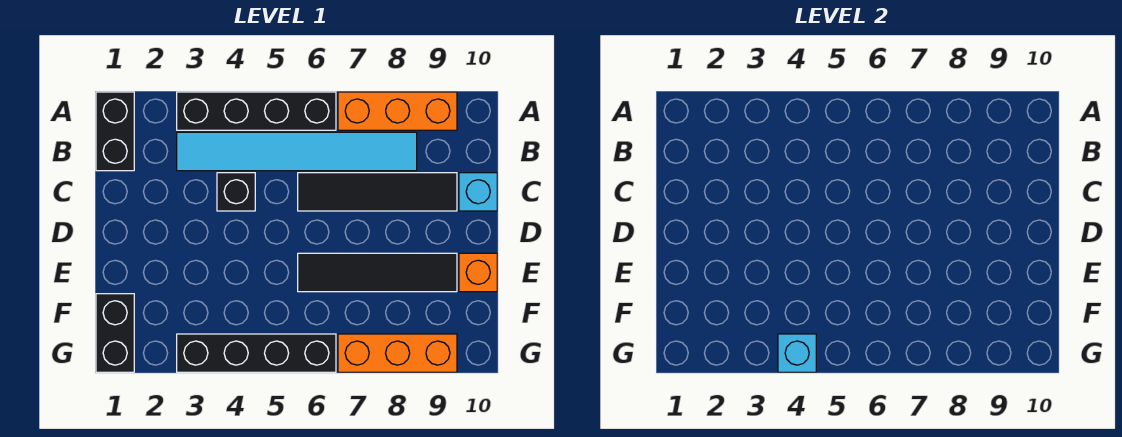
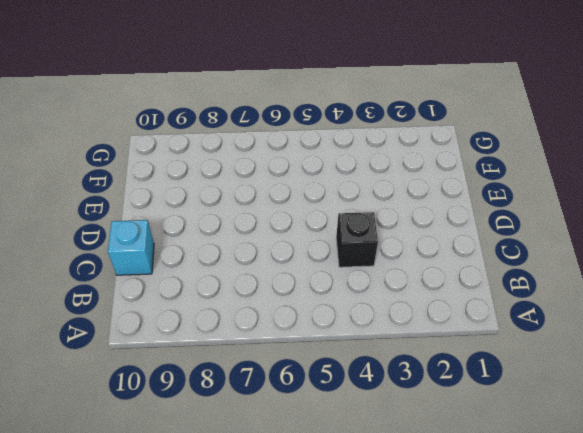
none -> black 1x2 brick [96,92,134,171]
none -> black 1x4 brick [177,92,336,130]
none -> orange 1x3 brick [338,92,457,130]

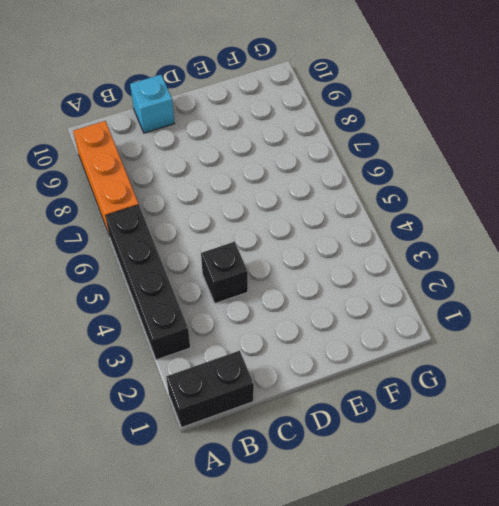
none -> cyan 1x6 tile [177,132,417,171]
none -> black 1x4 tile [298,173,457,211]
none -> black 1x4 tile [298,253,457,292]

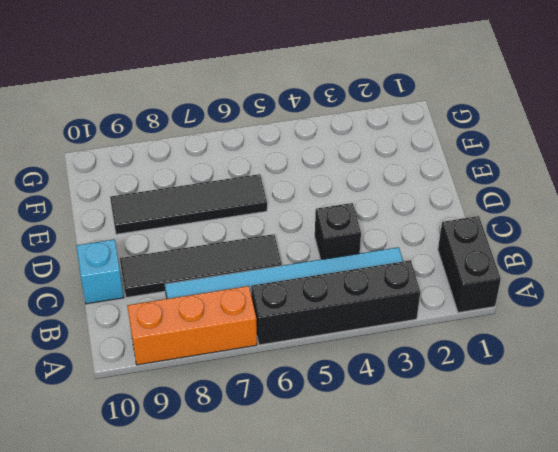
none -> orange 1x1 brick [459,253,497,292]
none -> black 1x2 brick [96,294,134,372]
none -> black 1x4 brick [177,334,336,372]

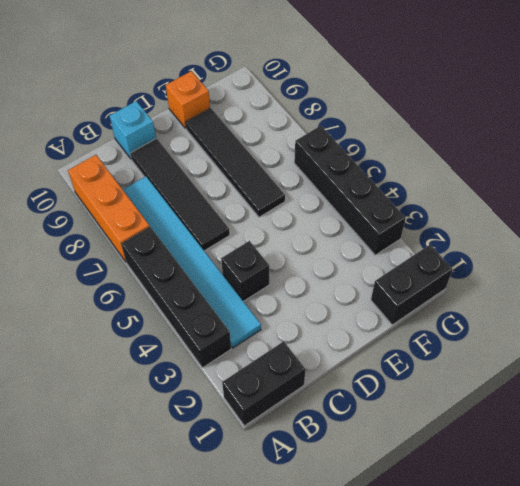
none -> orange 1x3 brick [338,334,457,372]
none -> cyan 1x1 brick [778,334,816,372]

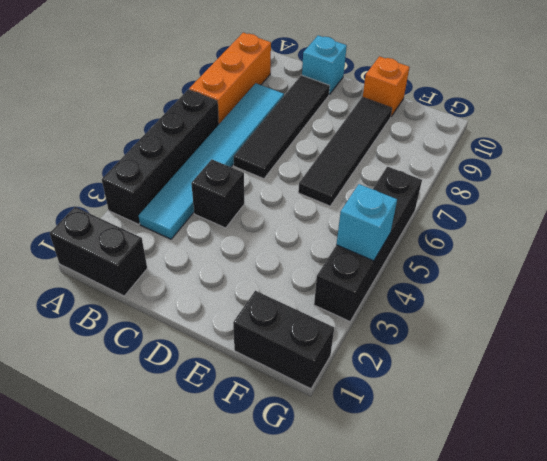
none -> orange 1x3 brick [338,334,457,372]

